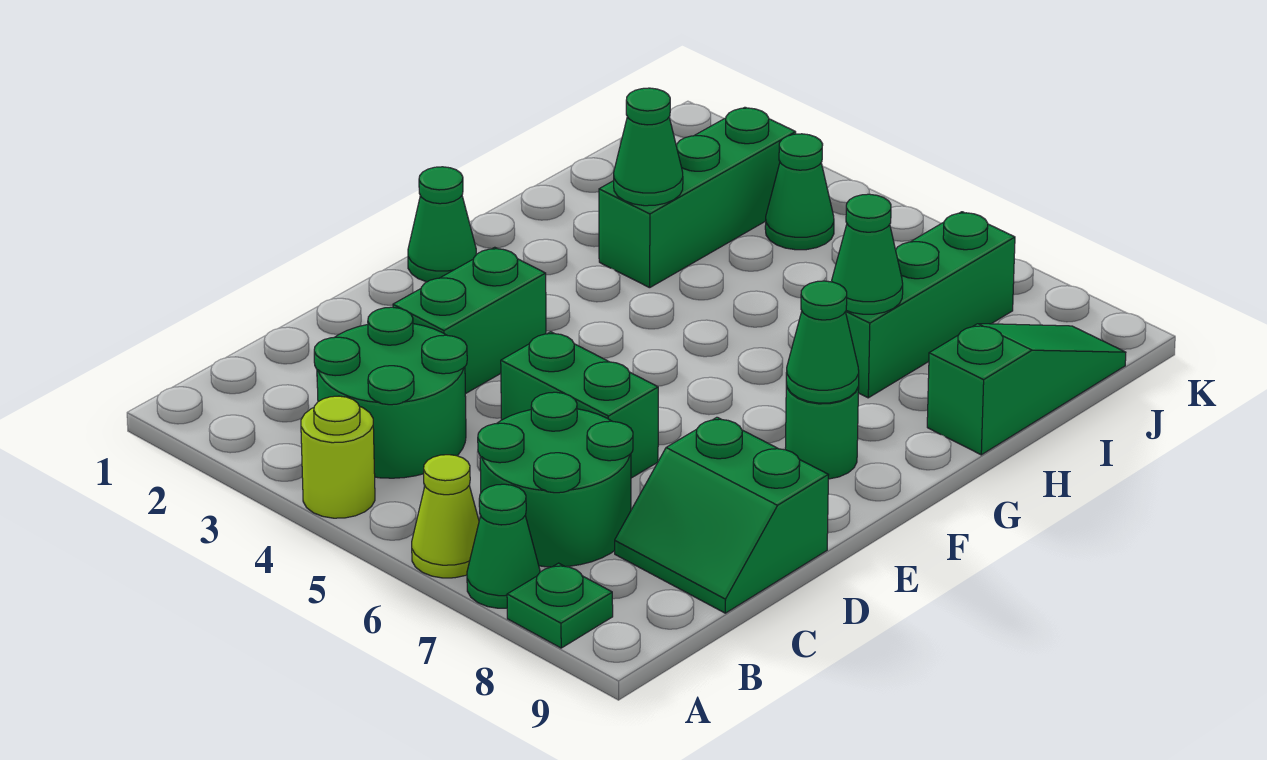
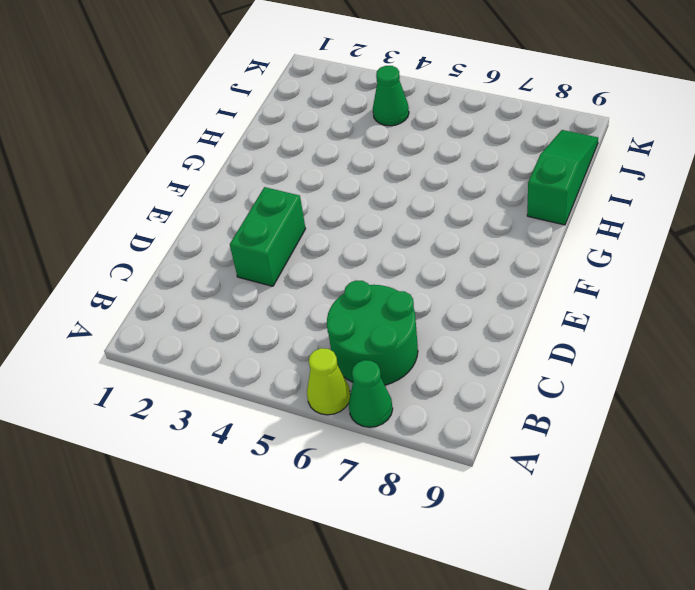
none -> lime 1x1 round brick [301,396,375,518]
none -> green 1x1 plate [507,563,613,648]
none -> green 2x2 round brick [314,307,467,478]

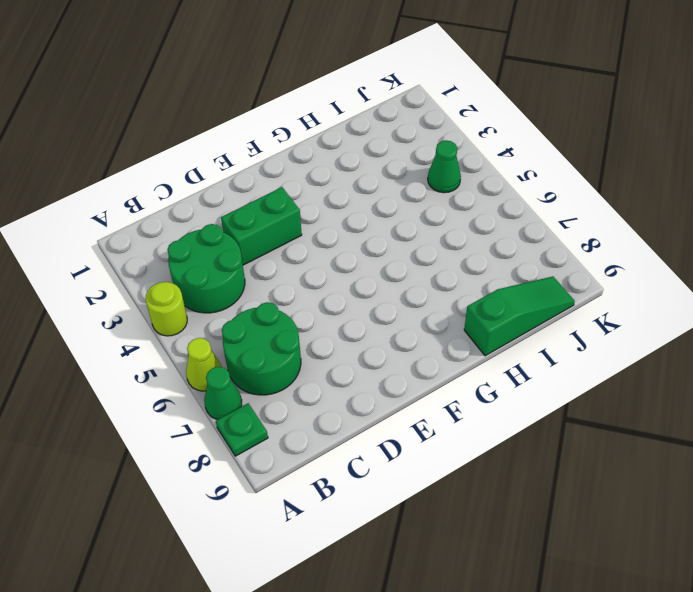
none -> green 2x2 slope [615,417,828,613]
none -> green 1x2 brick [501,332,658,478]
none -> green 1x1 cone [408,167,476,282]

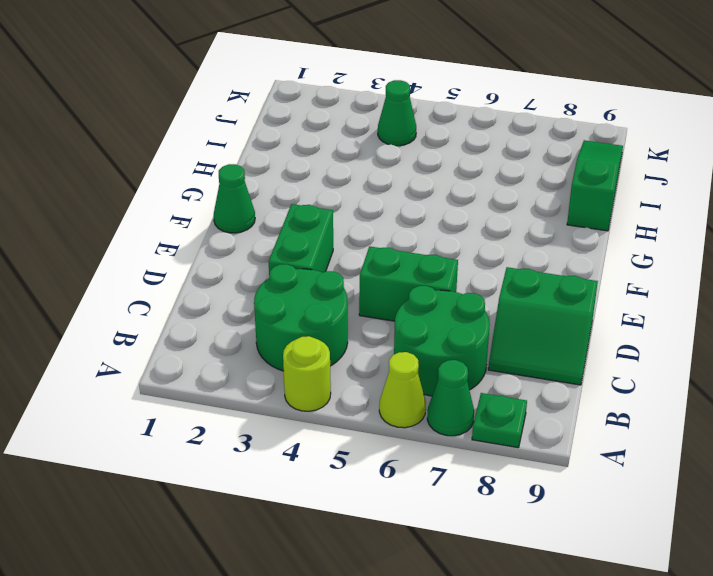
none -> green 1x1 round brick [785,382,859,479]
none -> green 1x3 brick [599,107,796,288]
none -> green 1x3 brick [846,212,1015,398]

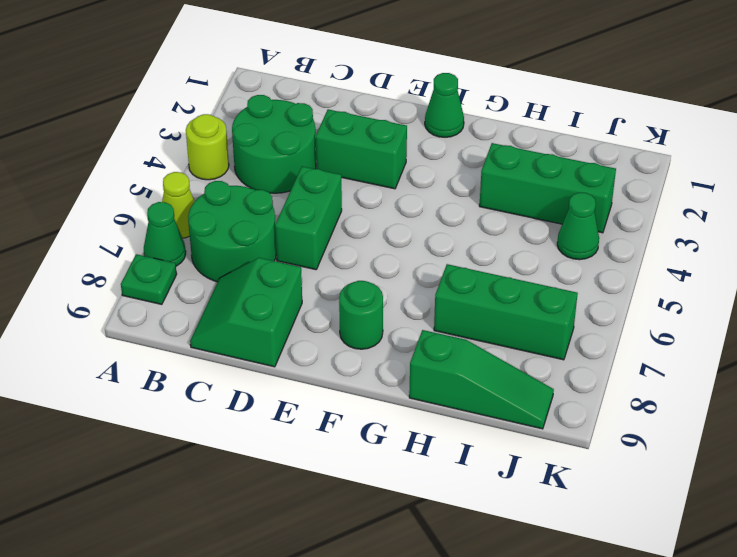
none -> green 1x1 cone [786,281,859,403]
none -> green 1x1 cone [614,88,683,206]
none -> green 1x1 cone [832,194,903,314]

